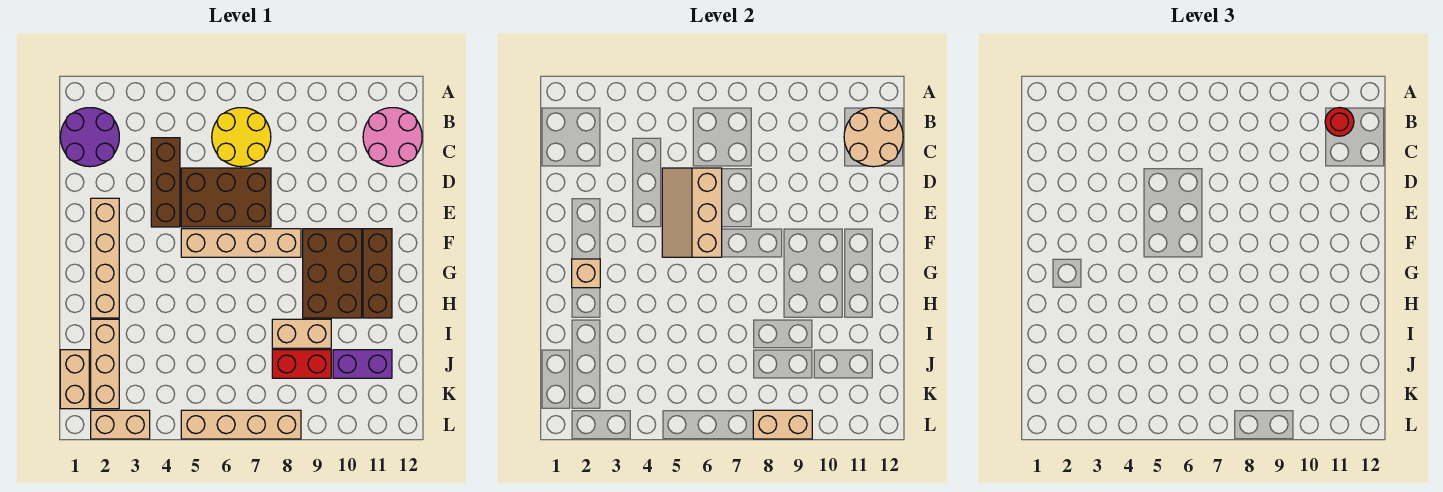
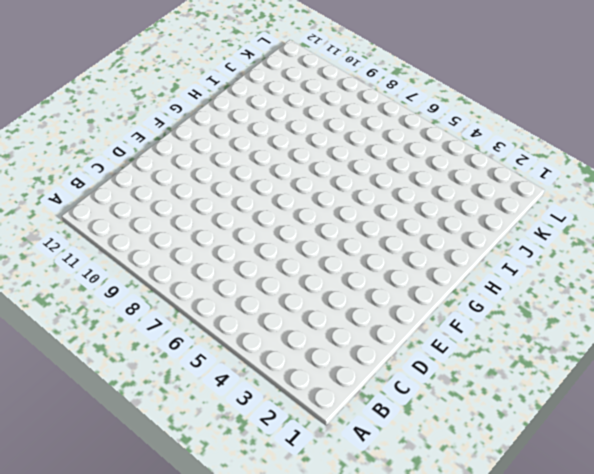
none -> purple 2x2 round brick [60,108,119,167]
none -> yellow 2x2 round brick [212,108,271,167]
none -> pink 2x2 round brick [363,108,422,167]

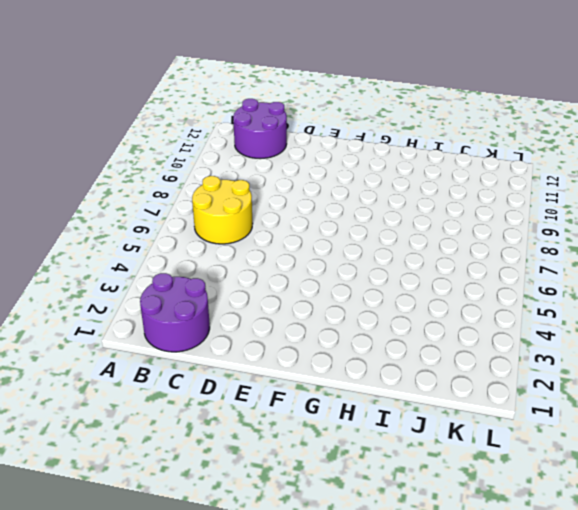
purple 2x2 round brick [233,99,287,158] -> pink 2x2 round brick [363,108,422,167]
none -> brown 1x3 brick [151,138,180,227]
none -> brown 2x3 brick [181,168,271,227]
none -> tan 1x4 brick [91,198,119,318]

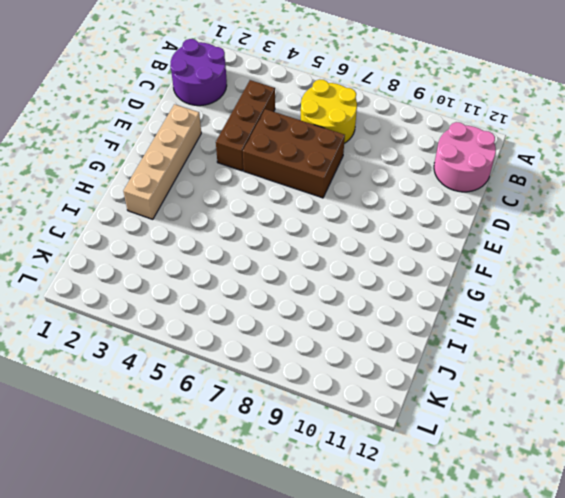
none -> tan 1x4 brick [181,229,301,257]
none -> brown 2x3 brick [303,229,362,318]
none -> brown 1x3 brick [363,229,392,318]

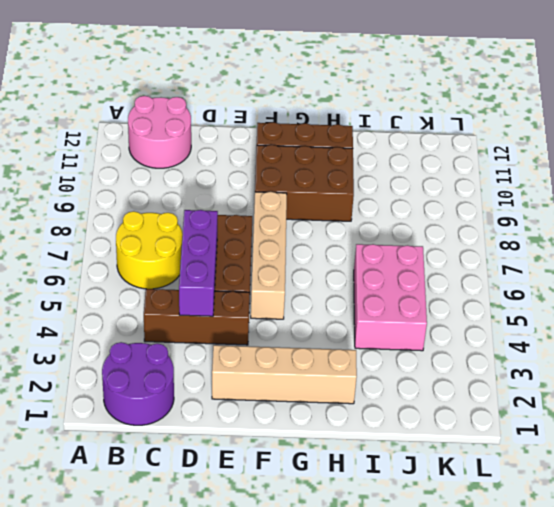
purple 1x3 brick [179,210,218,316] -> tan 2x3 slope [662,168,722,257]
pink 2x3 brick [354,244,427,351] -> none
none -> tan 1x3 brick [91,319,119,409]
none -> tan 1x2 brick [272,319,331,348]
none -> tan 1x2 brick [60,350,89,409]

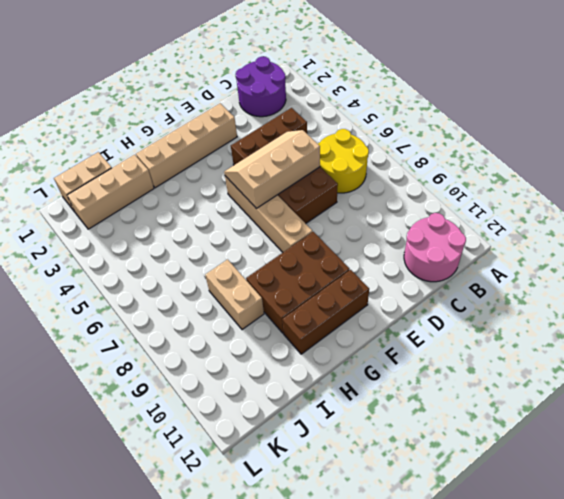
none -> red 1x2 brick [272,350,331,378]
none -> purple 1x2 brick [333,350,392,378]
none -> tan 1x2 brick [91,410,150,439]

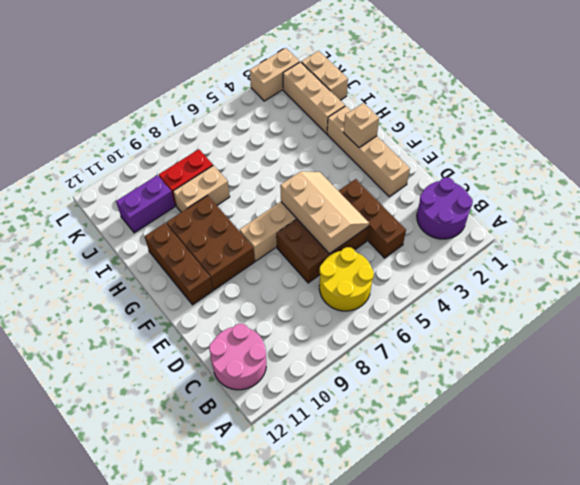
none -> tan 1x4 brick [181,410,301,439]
none -> tan 2x2 round brick [844,108,903,167]
none -> tan 1x2 brick [753,410,812,439]

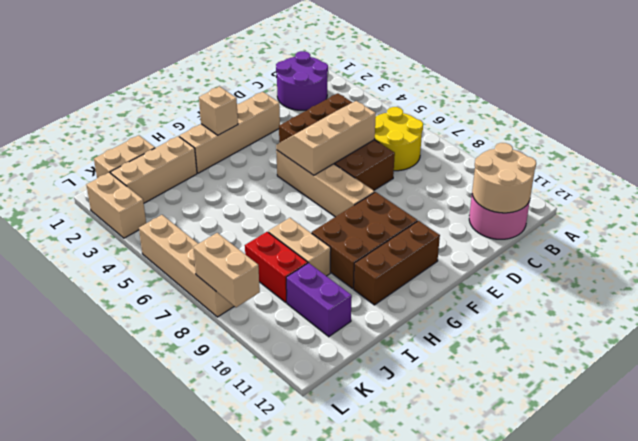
none -> red 1x1 round brick [1325,108,1354,136]

